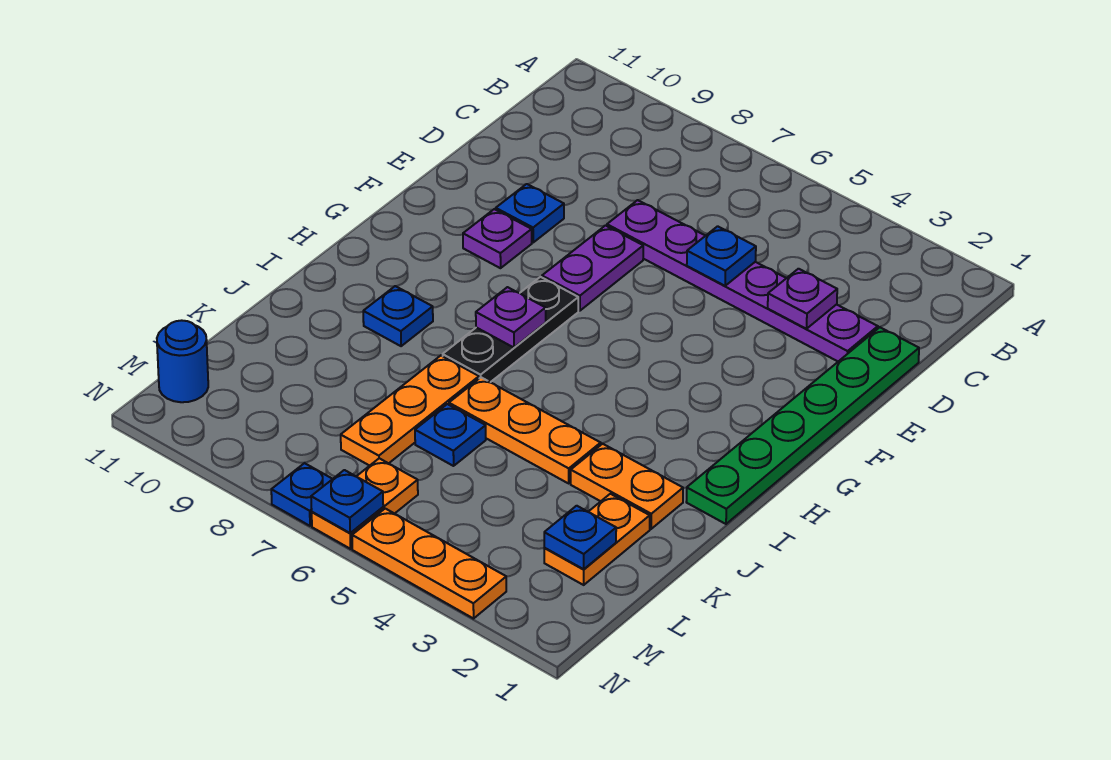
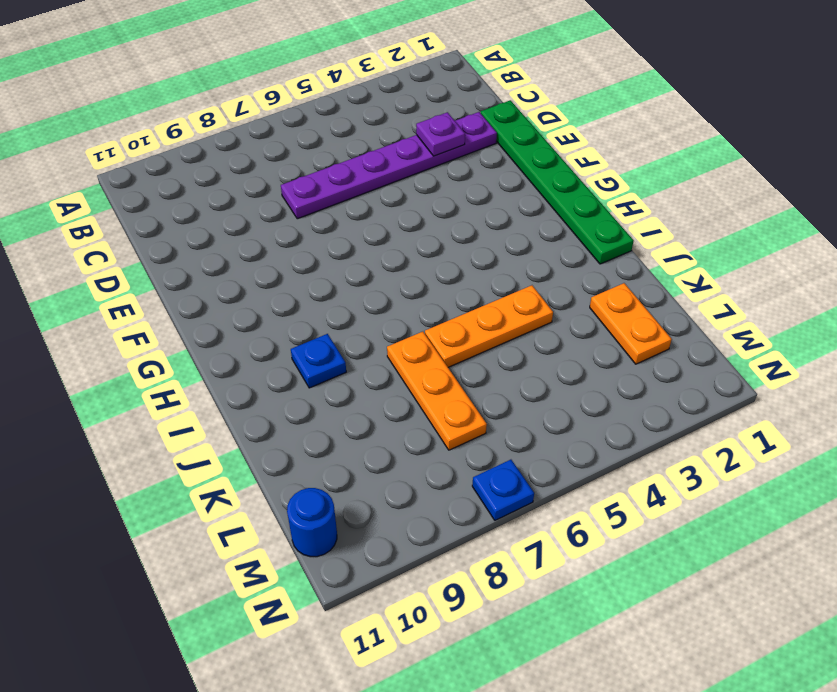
none -> purple 1x2 plate [542,226,643,311]
none -> blue 1x1 plate [495,184,564,242]
none -> purple 1x1 plate [463,209,532,268]

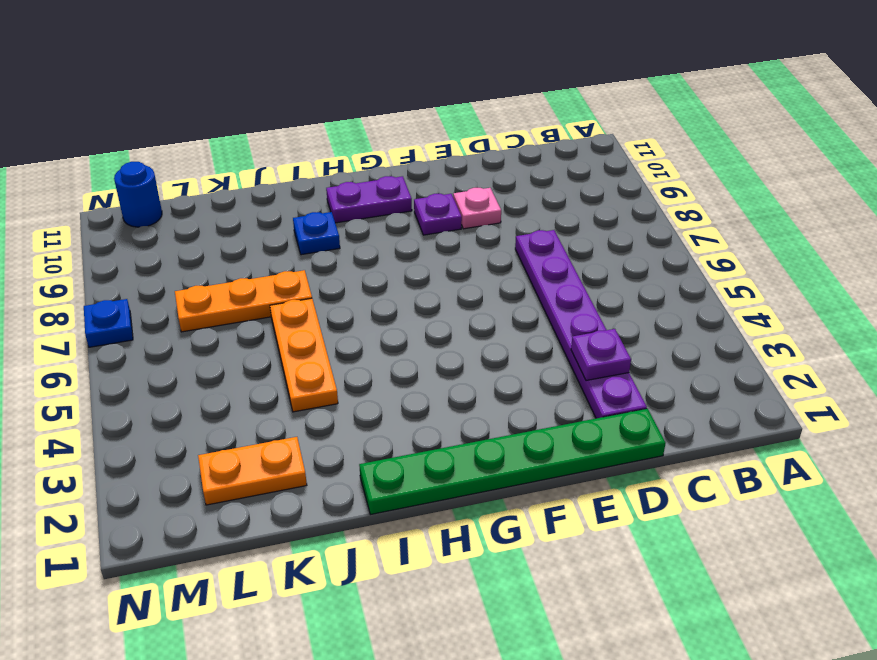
pink 1x1 plate [453,188,501,229] -> blue 1x1 plate [495,184,564,242]
purple 1x2 plate [326,176,412,223] -> purple 1x2 plate moved to [542,226,643,311]
none -> black 1x3 plate [443,277,578,382]
none -> orange 1x2 plate [571,444,683,529]
none -> blue 1x1 plate [415,404,486,466]

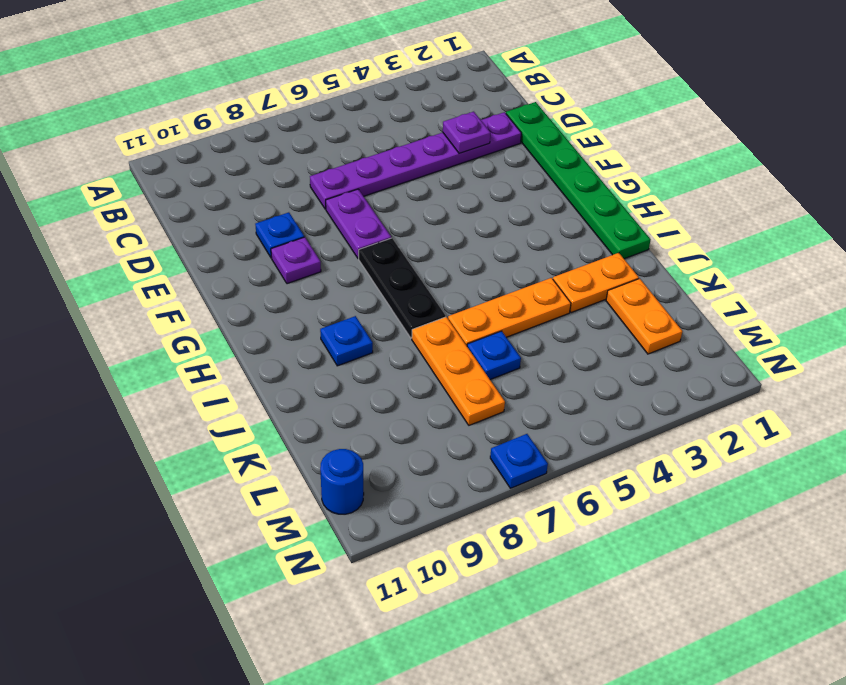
none -> orange 1x2 plate [312,458,418,549]
none -> orange 1x3 plate [352,509,506,619]
none -> blue 1x1 plate [687,226,756,286]

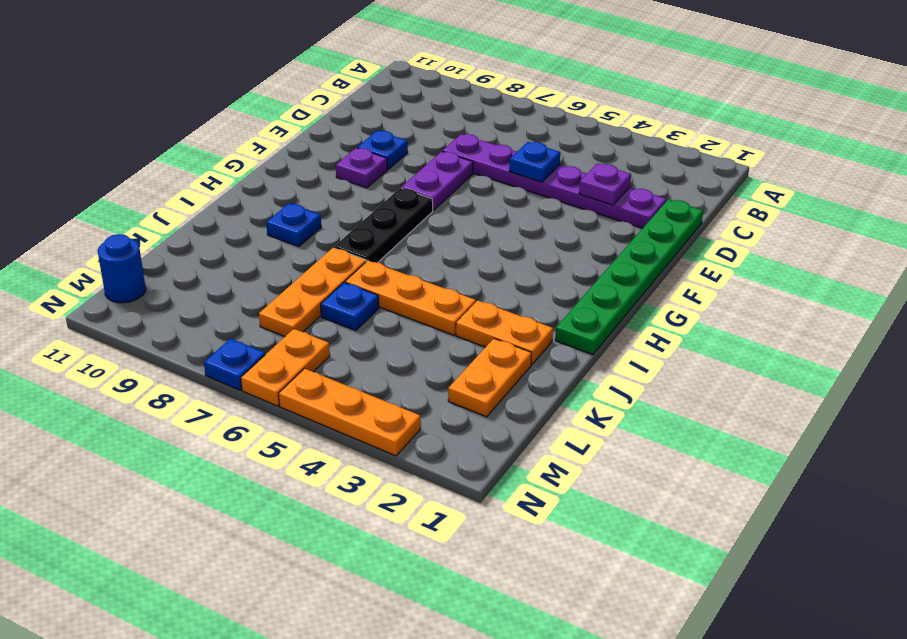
none -> purple 1x1 plate [476,287,546,348]
none -> blue 1x1 plate [544,506,616,569]
none -> blue 1x1 plate [311,470,383,533]

